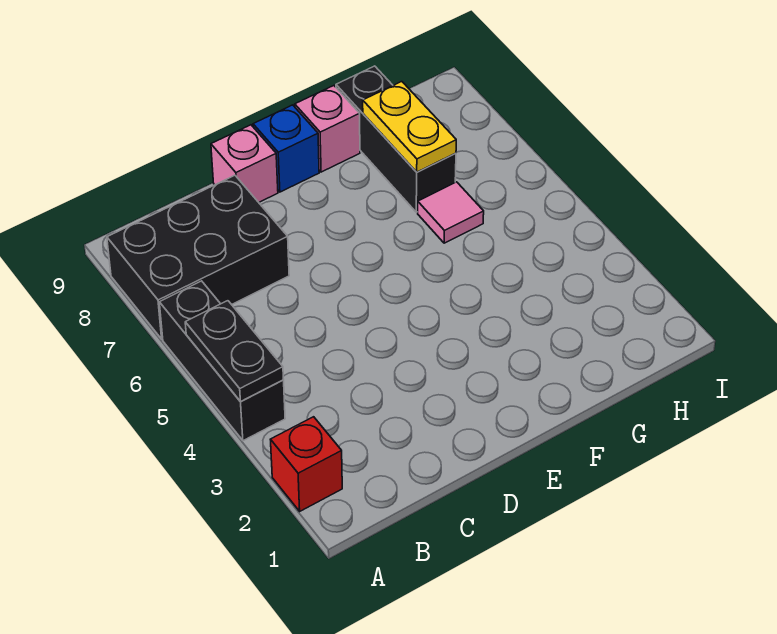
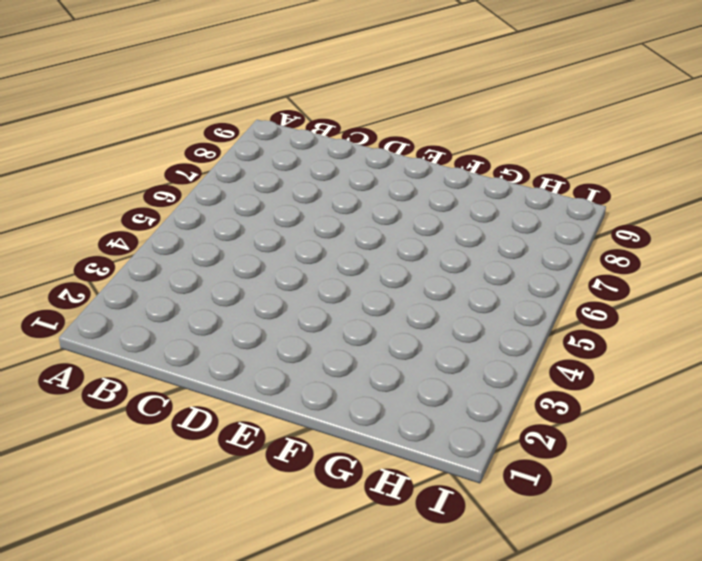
none -> red 1x1 brick [270,417,342,511]
none -> black 1x3 brick [159,281,285,441]

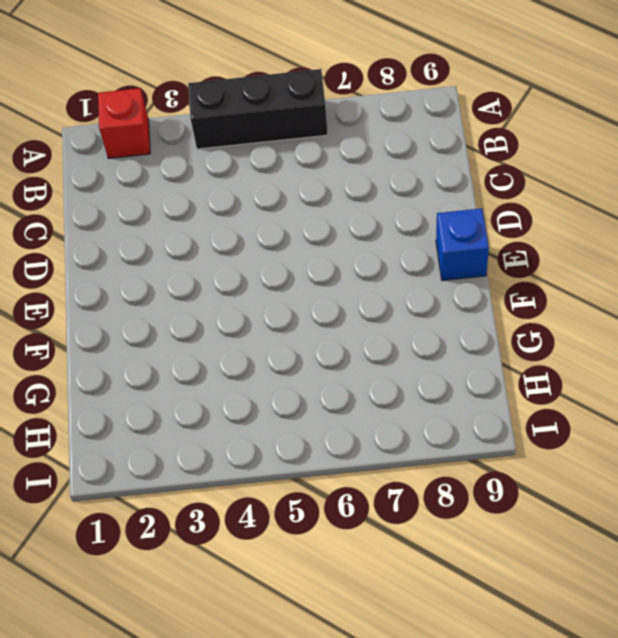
none -> black 2x3 brick [107,175,289,339]
none -> pink 1x1 brick [211,125,278,202]

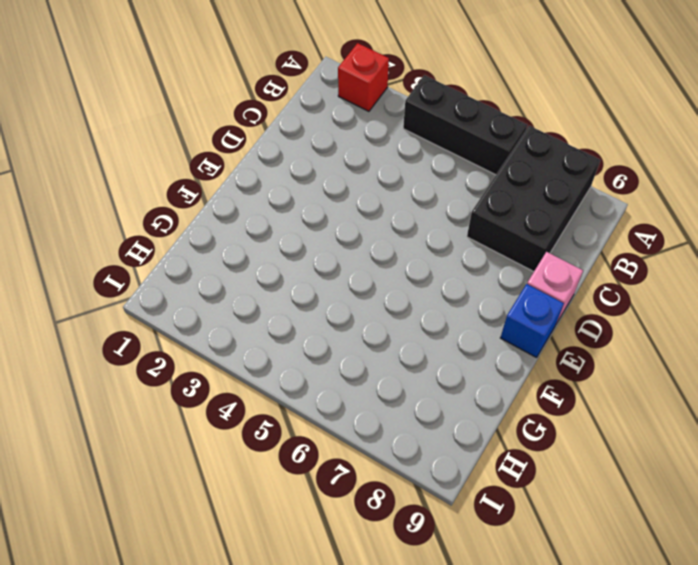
none -> pink 1x1 brick [295,86,360,172]
none -> pink 1x1 tile [418,182,484,243]

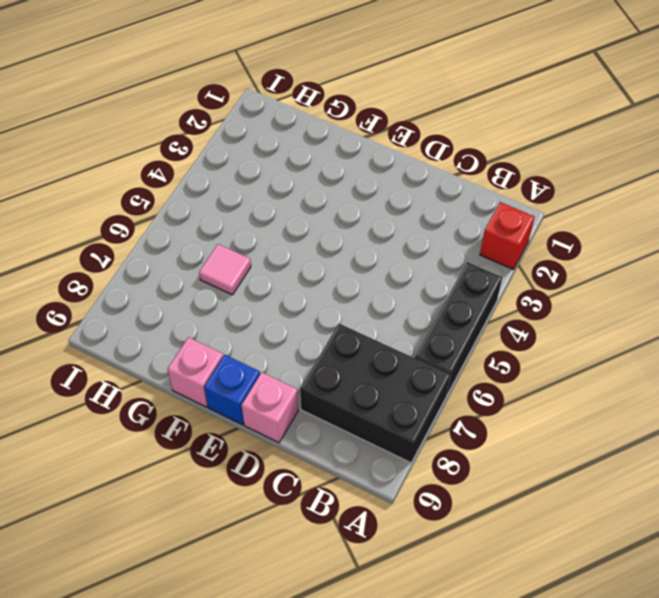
none -> black 1x3 brick [336,66,456,212]
none -> black 1x2 plate [185,301,284,402]

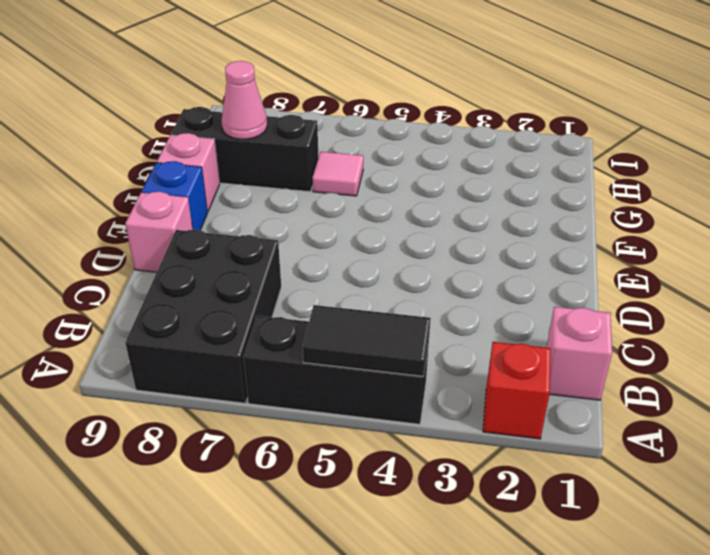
black 1x2 tile [303,305,431,376] -> black 1x2 plate [185,301,284,402]
pink 1x1 brick [546,307,612,400] -> none
pink 1x1 cone [221,61,267,139] -> yellow 1x2 plate [363,82,456,172]

